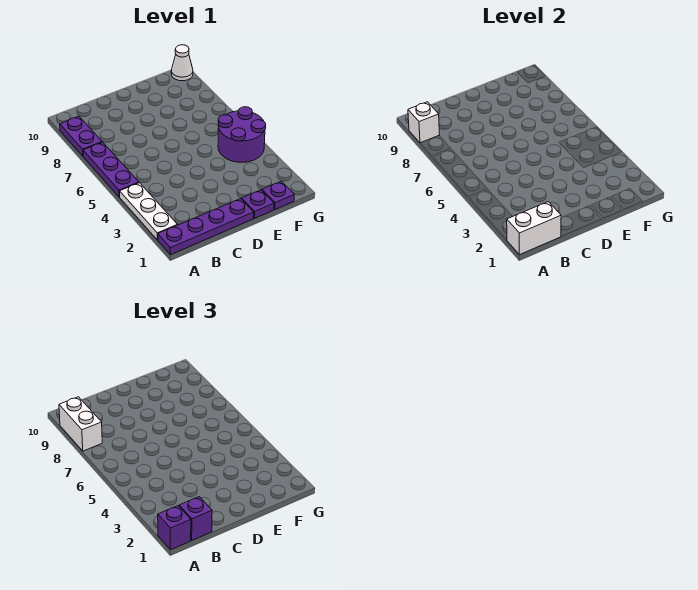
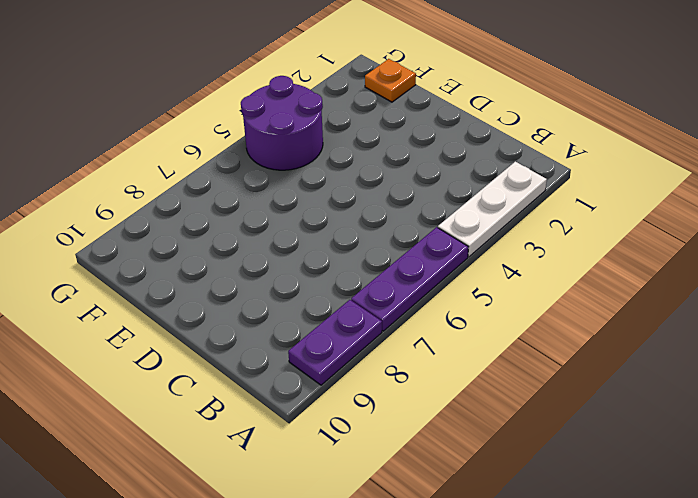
orange 1x1 plate [365,59,416,102] -> purple 1x1 plate [262,181,294,209]
none -> purple 1x4 plate [158,199,254,255]
none -> purple 1x1 plate [242,190,274,218]
none -> white 1x1 cone [171,45,193,81]

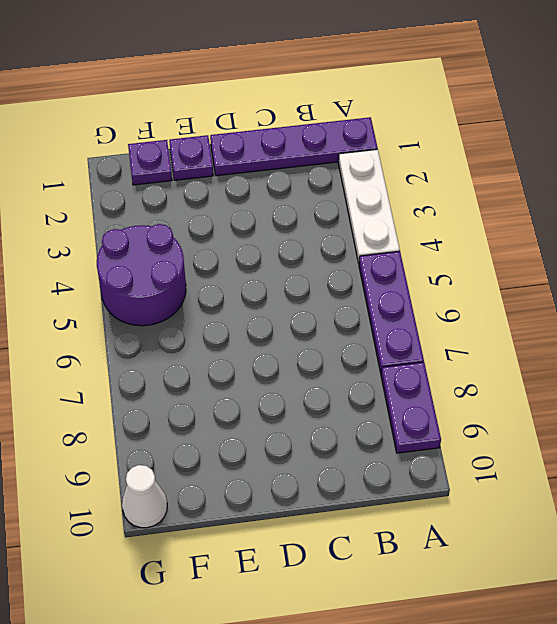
none -> white 1x2 brick [507,202,561,255]
none -> white 1x1 brick [408,102,440,143]
none -> purple 1x1 brick [158,506,191,550]

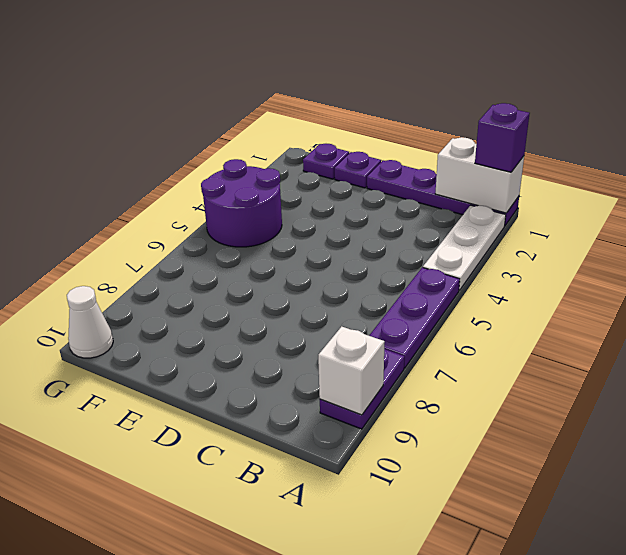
none -> white 1x2 brick [59,397,102,451]
none -> purple 1x1 brick [179,497,212,540]

